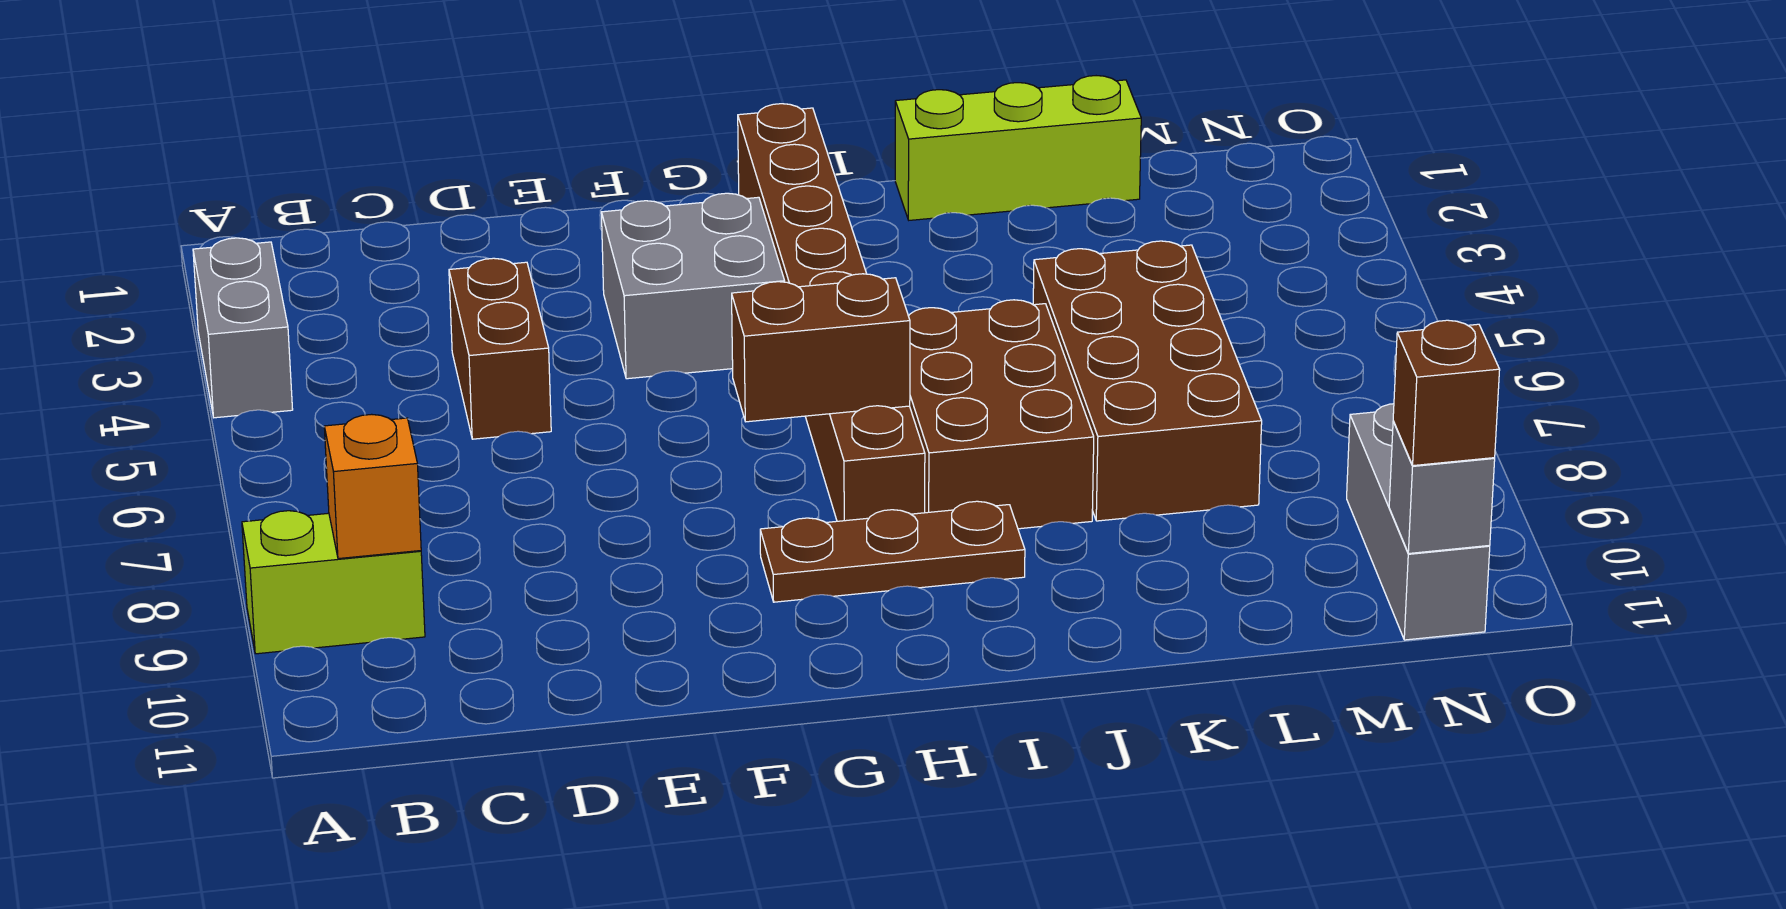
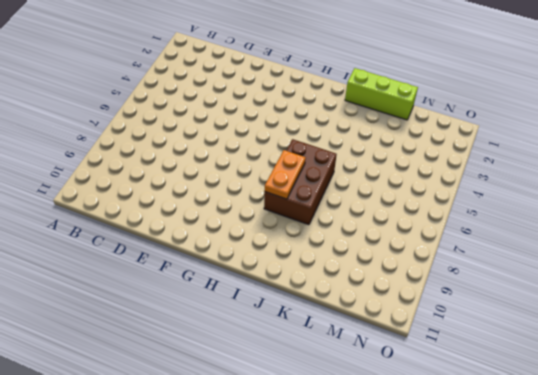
orange 1x2 plate [265,150,306,199] -> none
none -> grey 1x2 brick [193,238,293,418]
none -> lime 1x2 brick [242,511,425,654]
none -> brown 1x2 brick [449,258,551,439]

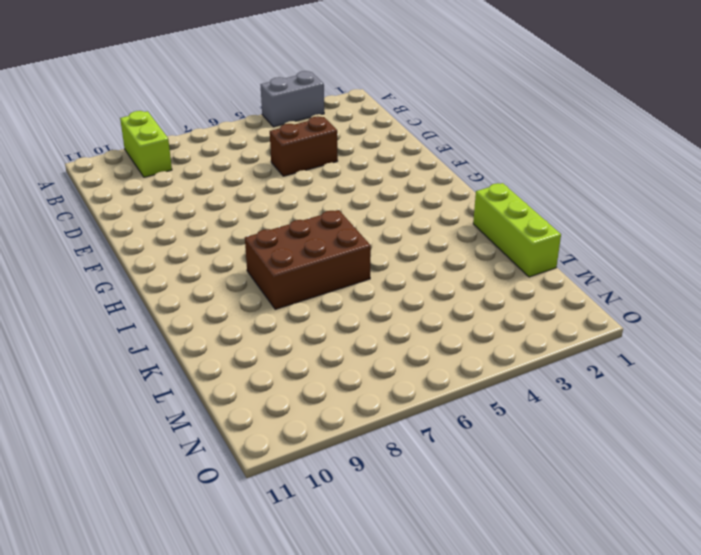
none -> grey 2x2 brick [601,193,785,379]
none -> brown 1x3 plate [760,501,1025,602]
none -> brown 1x8 brick [738,104,925,521]

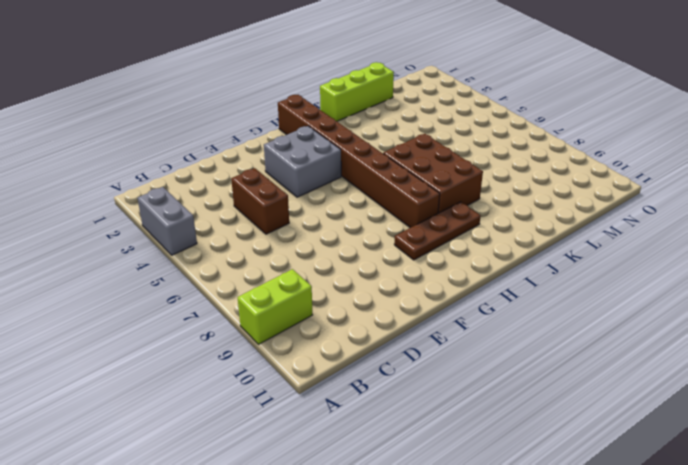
none -> brown 2x4 brick [1033,241,1262,521]
none -> grey 1x3 brick [1347,404,1490,640]
none -> orange 1x1 brick [324,414,421,559]

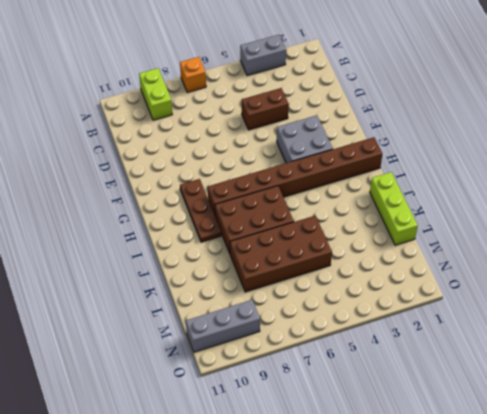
orange 1x1 brick [180,57,206,93] -> orange 1x1 brick moved to [324,414,421,559]
none -> brown 1x2 brick [732,274,910,422]
none -> grey 1x1 brick [1389,421,1495,553]
none -> brown 1x1 brick [1393,320,1500,466]

